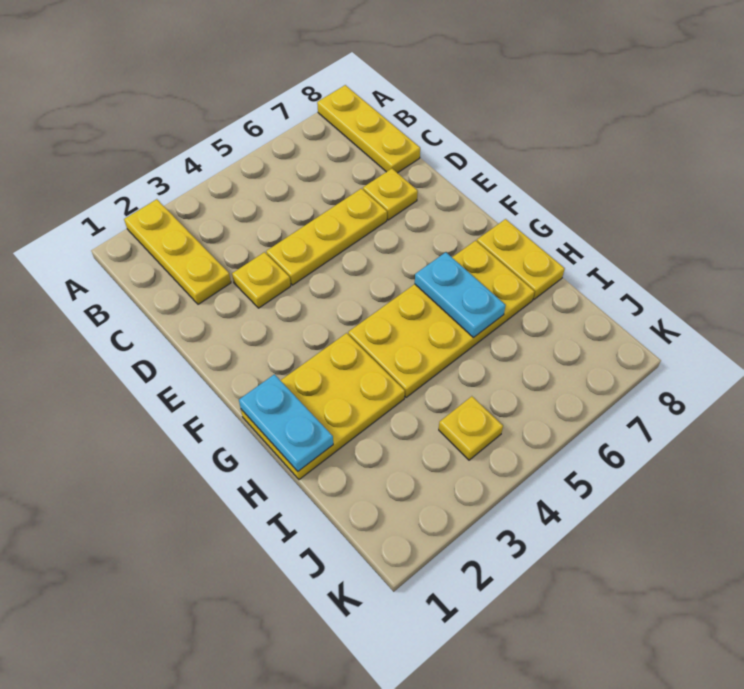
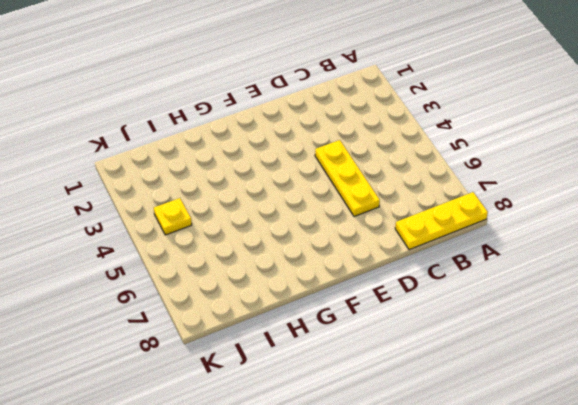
none -> yellow 1x3 plate [124,199,231,304]
none -> yellow 1x1 plate [232,252,291,308]

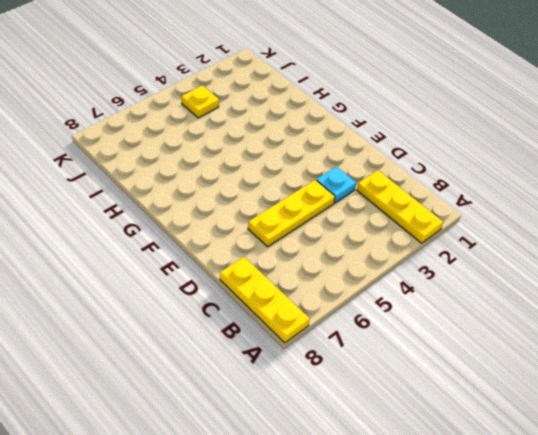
cyan 1x1 plate [316,167,356,203] -> yellow 1x1 plate [232,252,291,308]
none -> yellow 1x1 plate [363,169,418,220]
none -> yellow 2x3 plate [241,333,405,480]

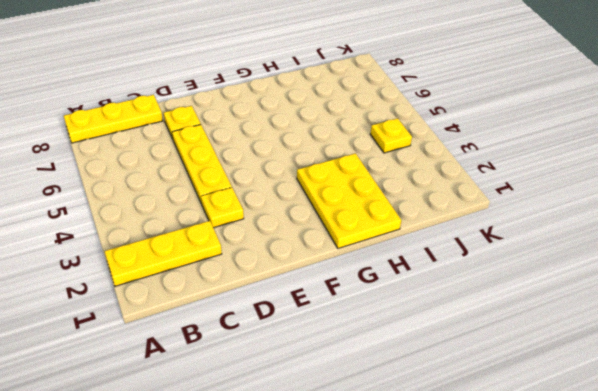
none -> yellow 2x4 plate [348,241,535,397]
none -> yellow 1x2 plate [477,219,565,299]

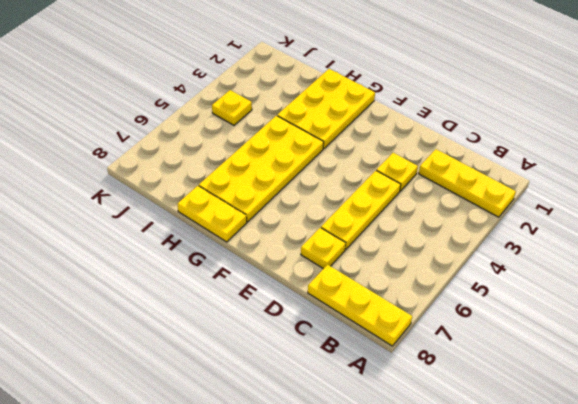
none -> cyan 1x2 plate [239,374,333,471]
none -> cyan 1x2 plate [415,252,506,338]

